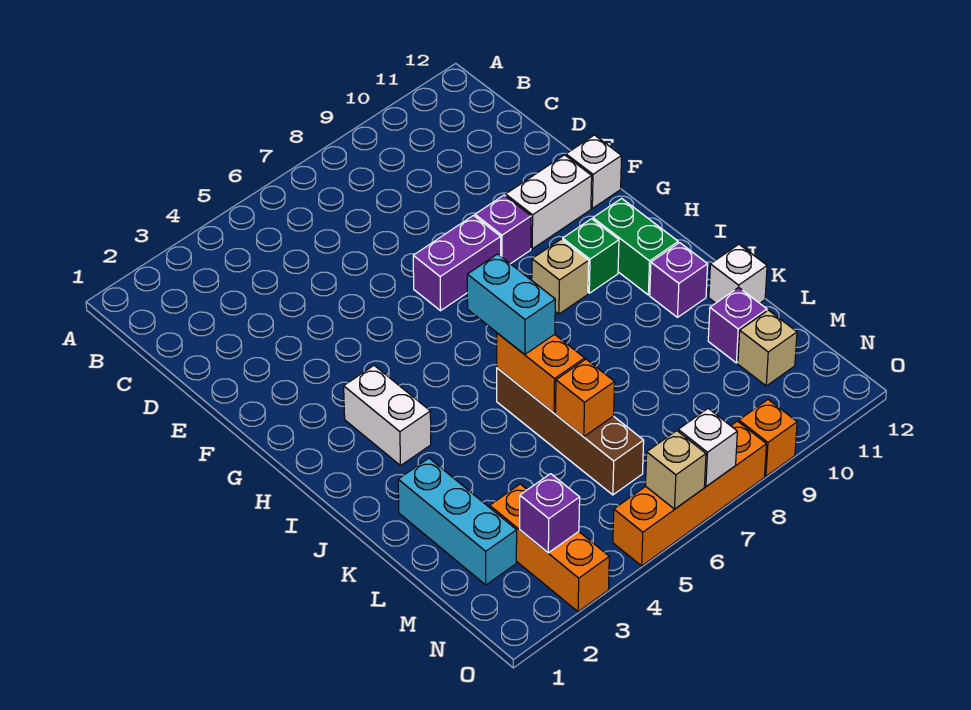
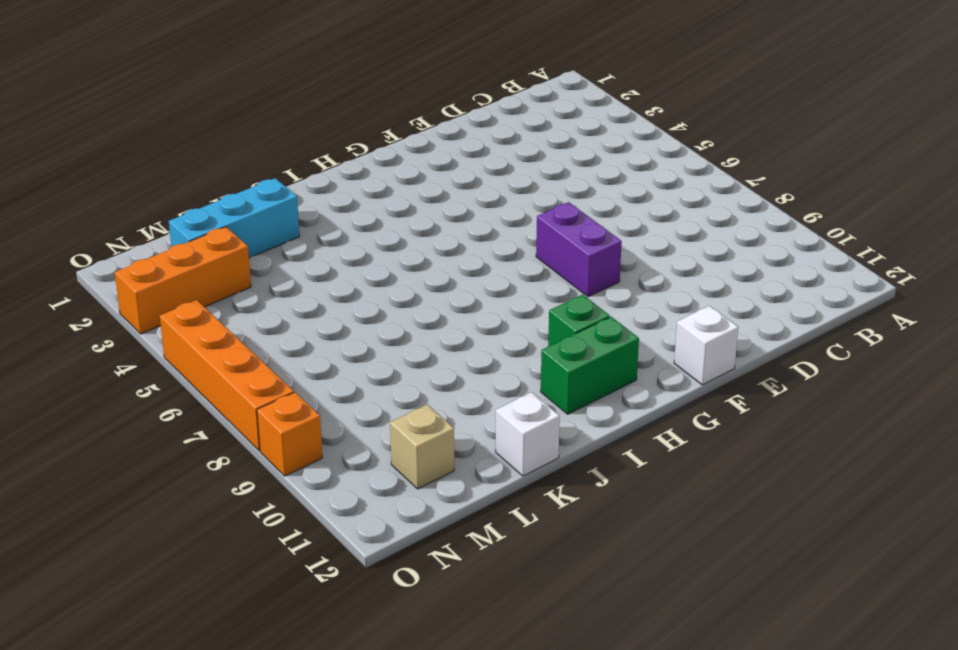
none -> purple 1x1 brick [475,195,531,264]
none -> white 1x2 brick [506,155,592,249]
none -> white 1x2 brick [344,366,431,465]

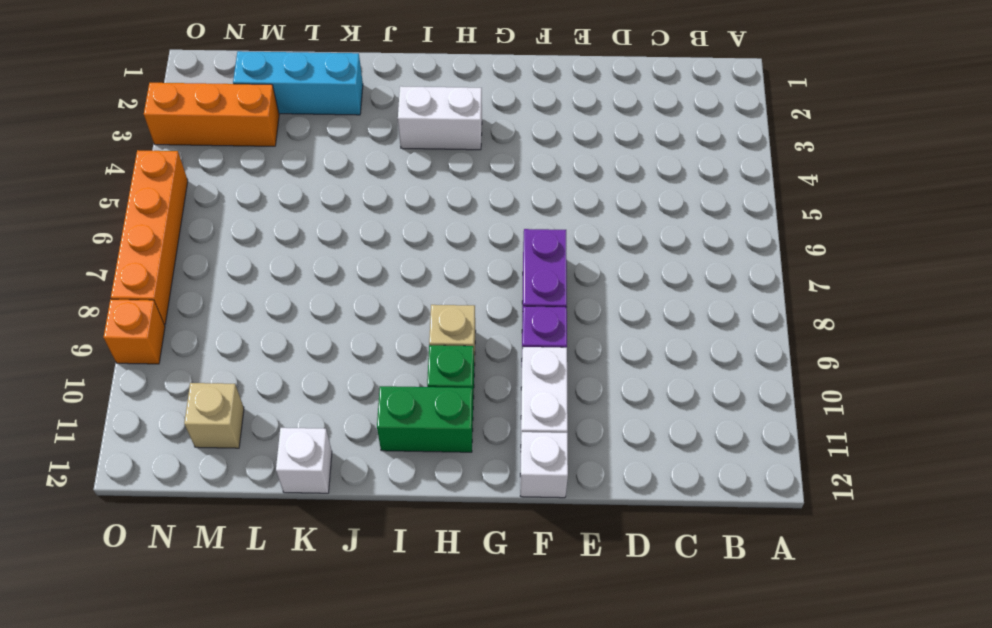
none -> brown 1x4 brick [497,368,644,495]
none -> purple 1x1 brick [650,243,708,317]
none -> purple 1x1 brick [708,287,767,363]

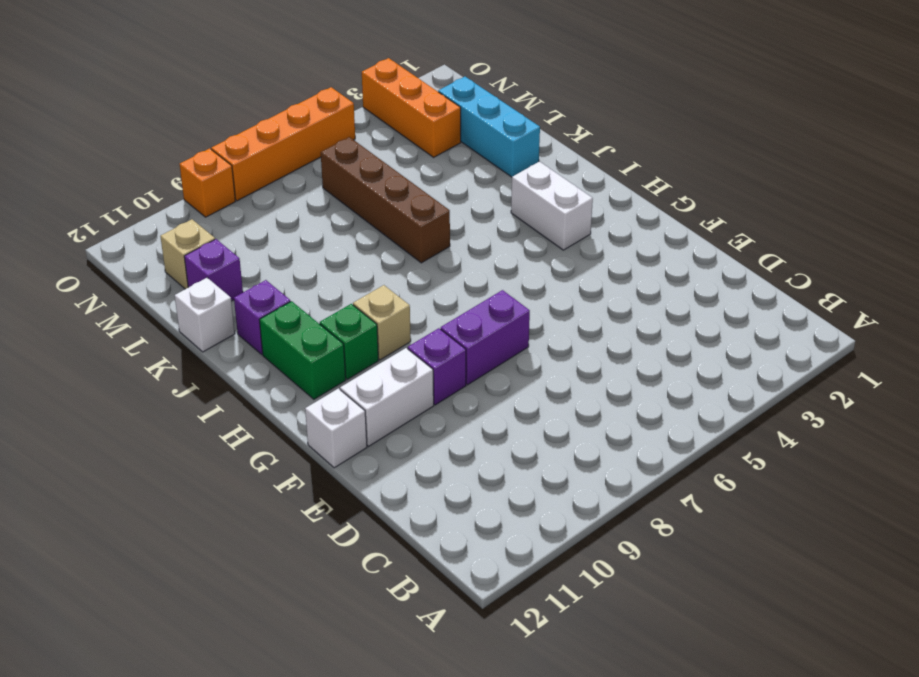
none -> orange 1x2 brick [497,333,585,413]
none -> orange 1x1 brick [555,359,615,437]
none -> purple 1x1 brick [520,474,580,553]

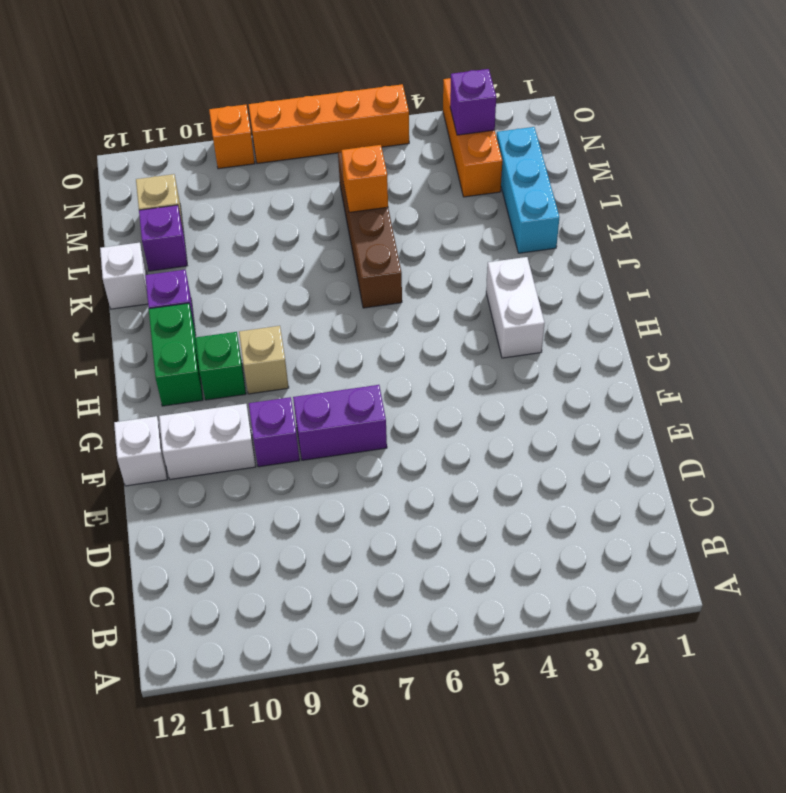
none -> orange 1x2 brick [497,333,585,413]
none -> tan 1x1 brick [645,431,706,509]
none -> white 1x1 brick [678,409,737,486]

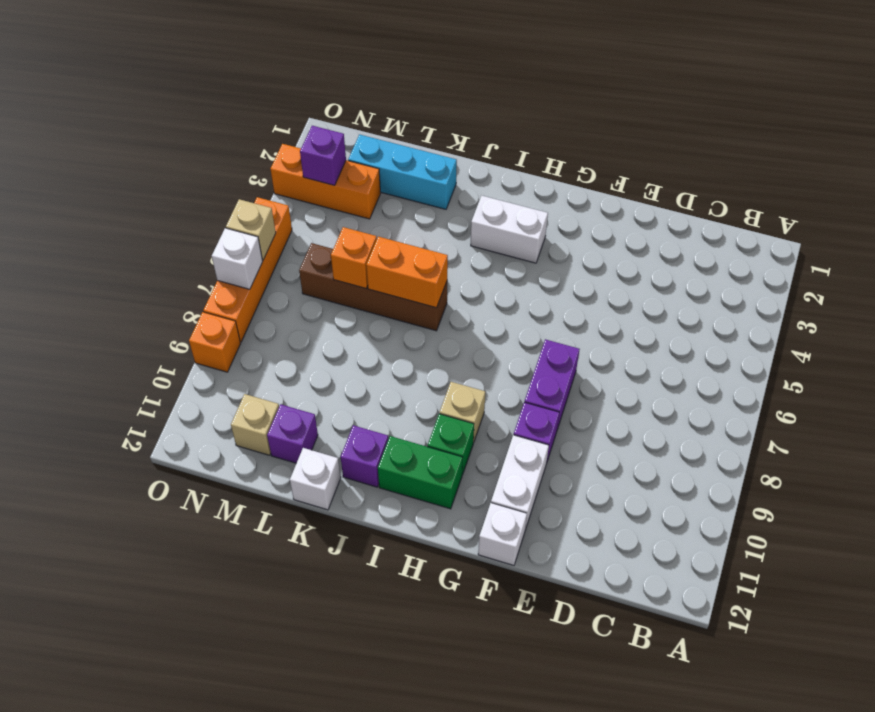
none -> cyan 1x2 brick [467,254,555,355]

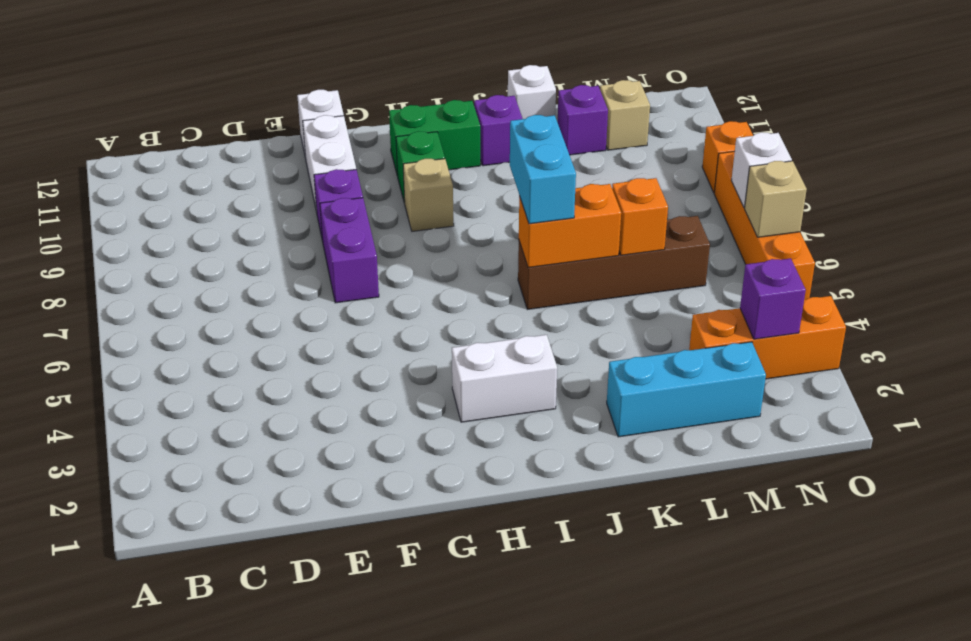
cyan 1x2 brick [509,115,576,224] -> cyan 1x2 brick turned to [467,254,555,355]

